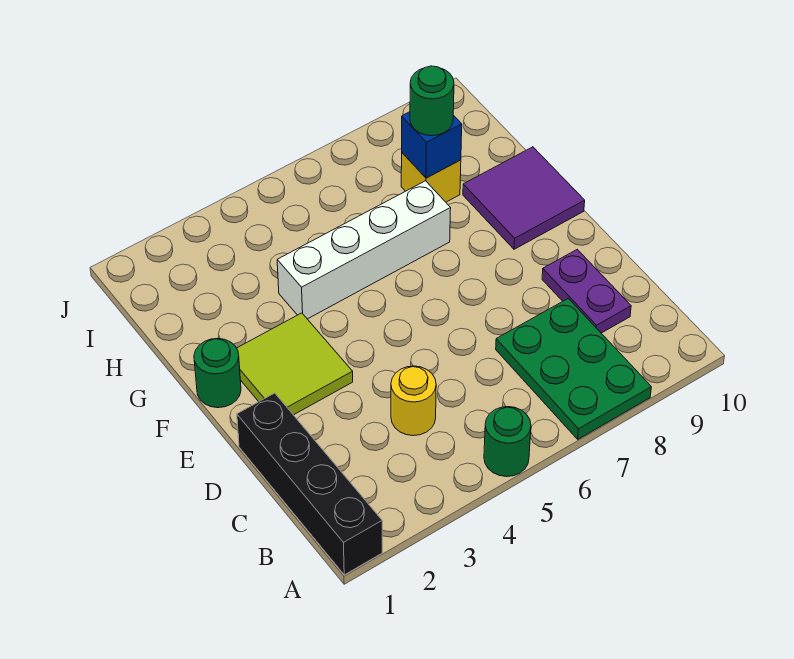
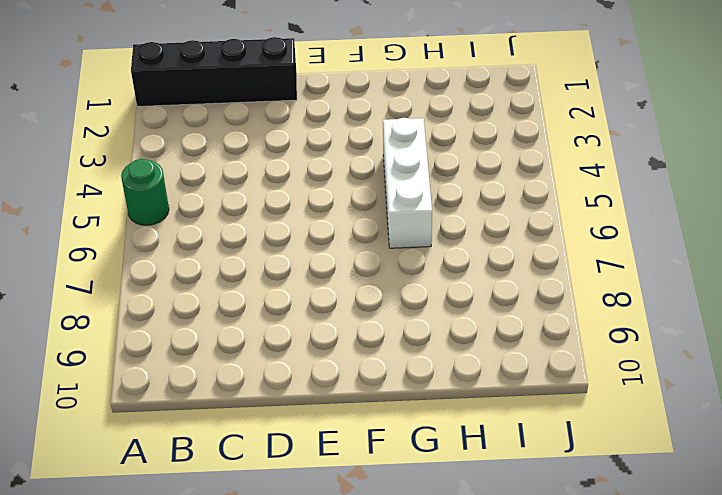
white 1x3 brick [383,118,432,248] -> white 1x4 brick [277,181,451,319]
none -> green 2x3 plate [496,298,651,439]
none -> yellow 1x1 round brick [391,366,436,436]
none -> purple 1x2 plate [542,250,631,333]

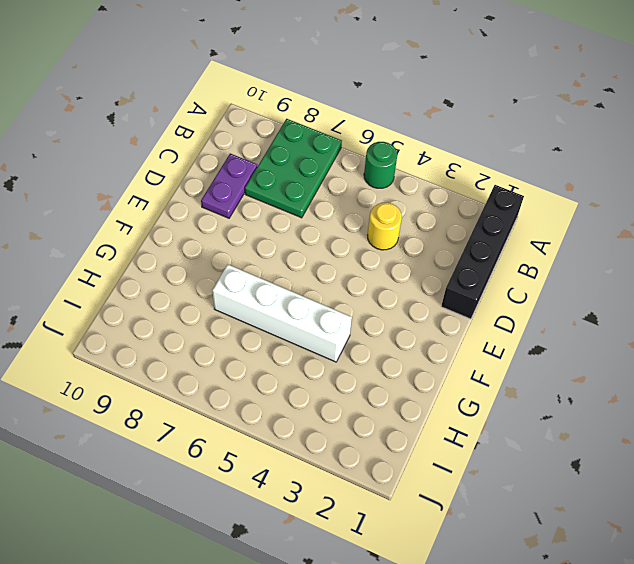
none -> lime 2x2 tile [237,313,353,415]
none -> green 1x1 round brick [194,338,241,408]
none -> purple 2x2 tile [463,147,585,249]

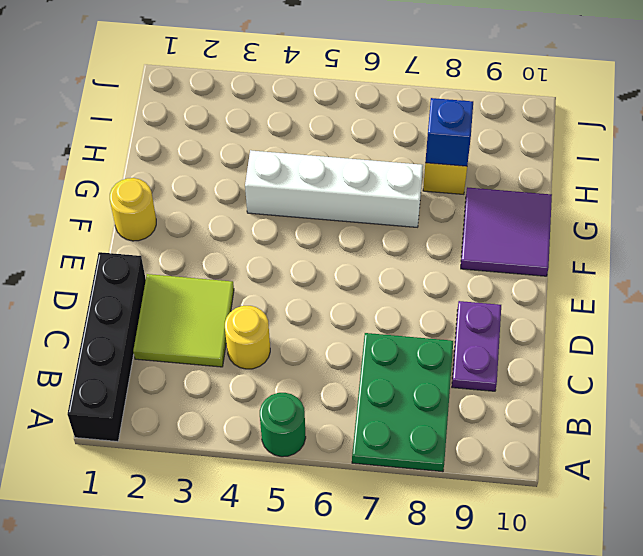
lime 2x2 tile [133,274,234,367] -> lime 2x2 tile moved to [237,313,353,415]
yellow 1x1 round brick [110,178,156,241] -> green 1x1 round brick [194,338,241,408]
none -> green 1x1 round brick [410,66,454,136]

